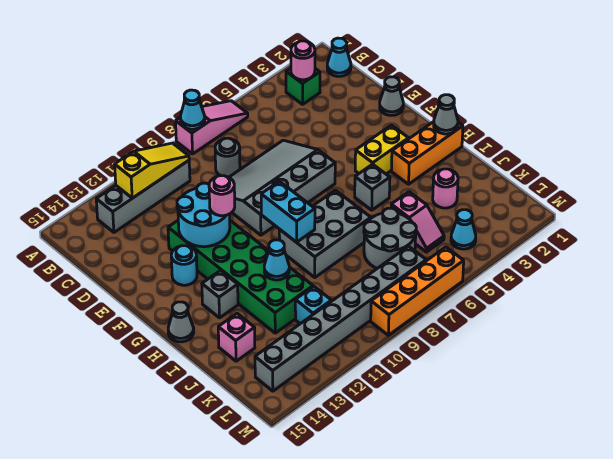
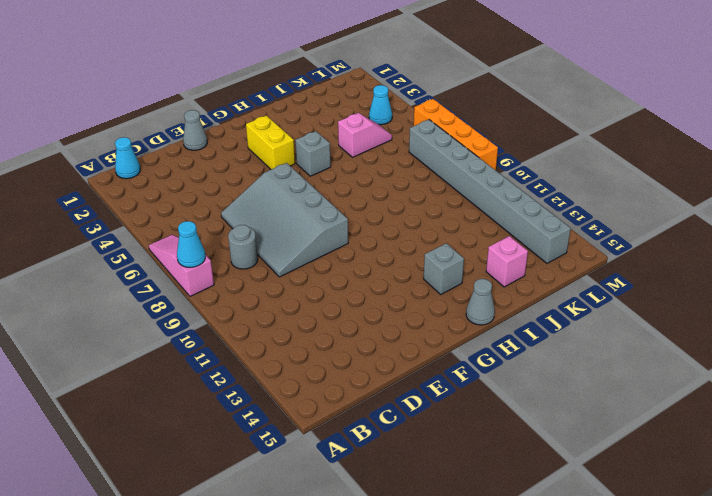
none -> green 1x1 brick [286,68,320,104]
none -> grey 1x4 brick [96,160,190,232]
none -> green 2x6 brick [168,221,313,333]
none -> cyan 1x1 round brick [171,246,197,285]

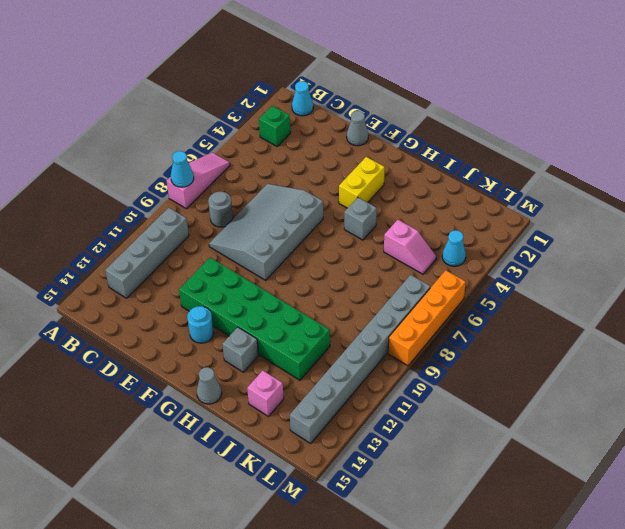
none -> orange 1x3 brick [391,122,463,184]
none -> grey 2x3 brick [279,190,371,277]
none -> pink 1x1 round brick [433,169,458,208]
none -> grey 2x2 round brick [364,208,416,268]

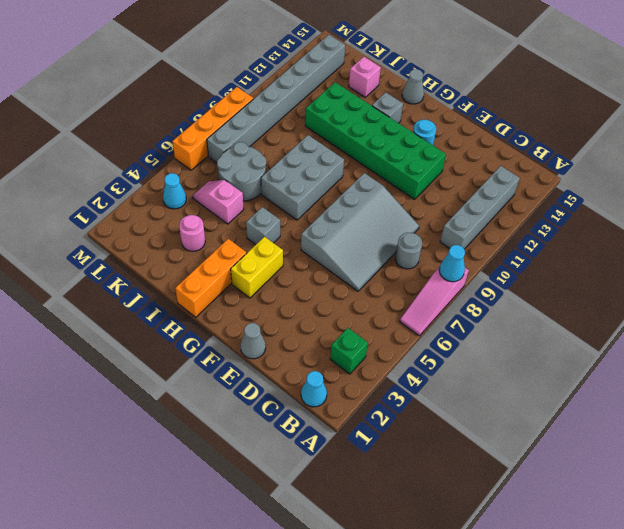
none -> cyan 1x1 brick [295,287,331,324]
none -> pink 1x1 round brick [291,41,315,80]
none -> yellow 1x3 slope [115,143,189,198]
none -> cyan 2x2 round brick [177,183,230,247]

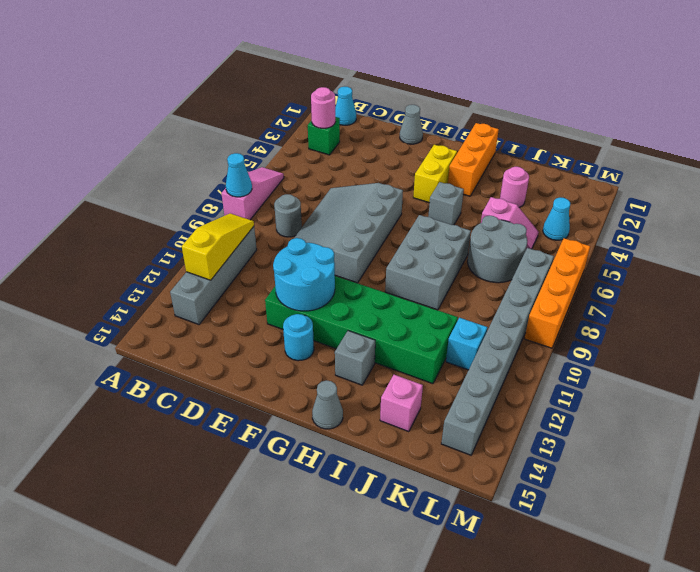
none -> cyan 1x2 brick [261,181,315,242]
none -> grey 1x1 cone [434,95,458,134]
none -> cyan 1x1 cone [264,240,289,280]
none -> pink 1x1 round brick [209,176,235,216]

